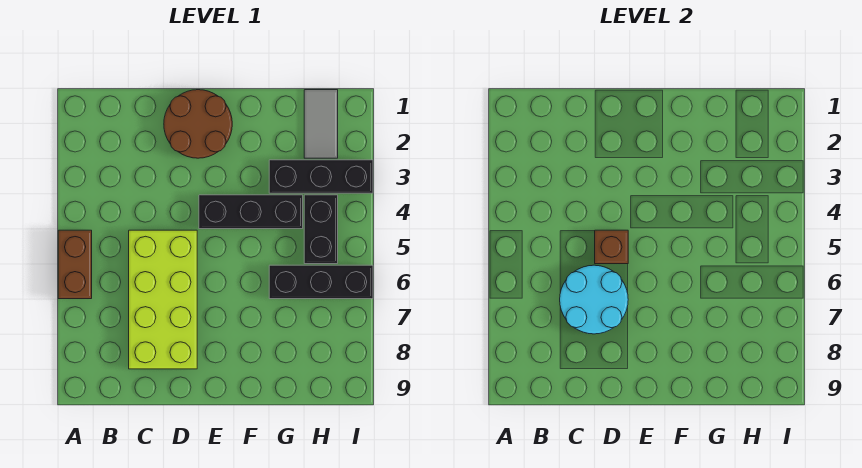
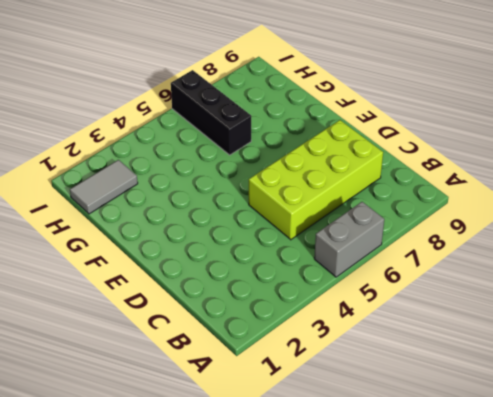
grey 1x2 brick [314,202,384,277] -> brown 1x2 brick [58,230,92,299]
none -> brown 2x2 round brick [164,90,232,158]
none -> black 1x3 brick [199,195,303,229]

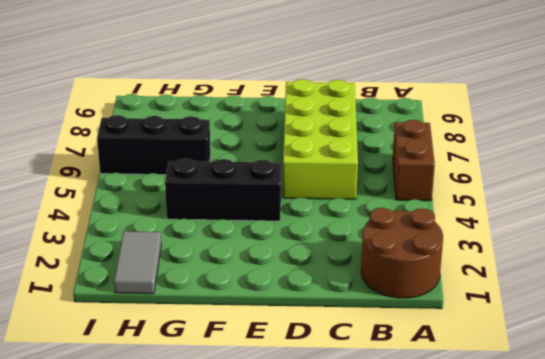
brown 2x2 round brick [361,208,443,298] -> brown 2x2 round brick moved to [164,90,232,158]
none -> black 1x3 brick [269,160,373,193]
none -> black 1x2 brick [304,195,338,264]

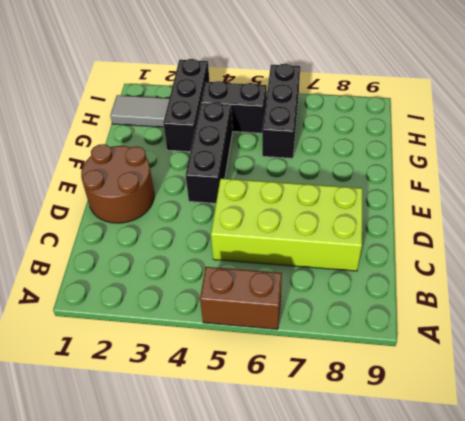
none -> cyan 2x2 round brick [560,265,628,334]
none -> brown 1x1 brick [595,230,628,264]

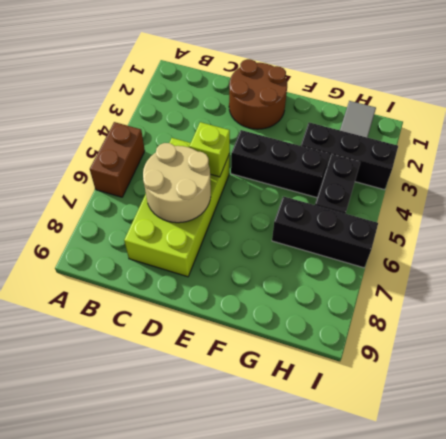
tan 2x2 round brick [143,143,211,223] -> cyan 2x2 round brick [560,265,628,334]
lime 1x1 brick [189,122,230,177] -> brown 1x1 brick [595,230,628,264]

